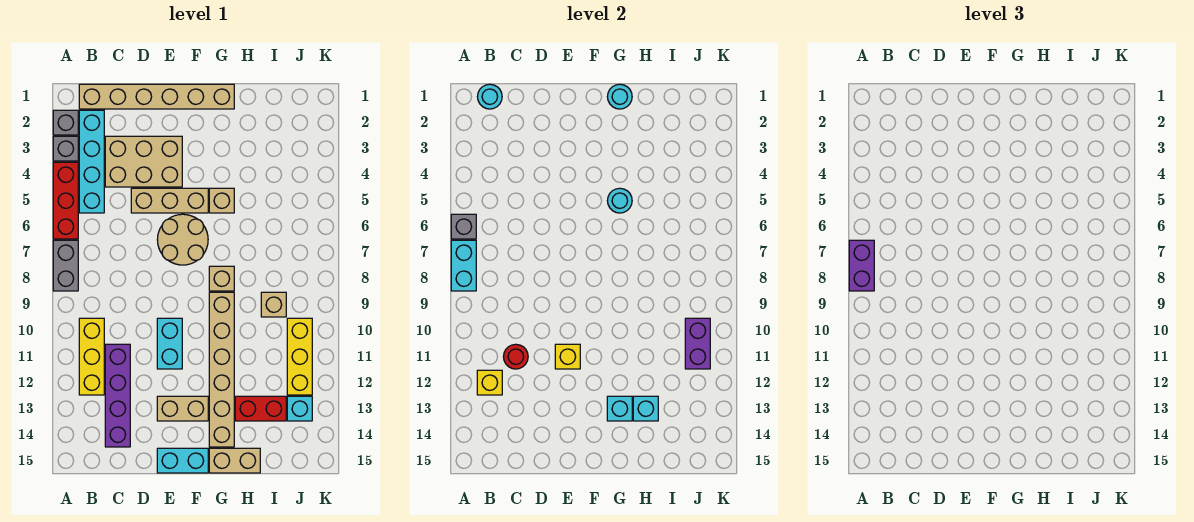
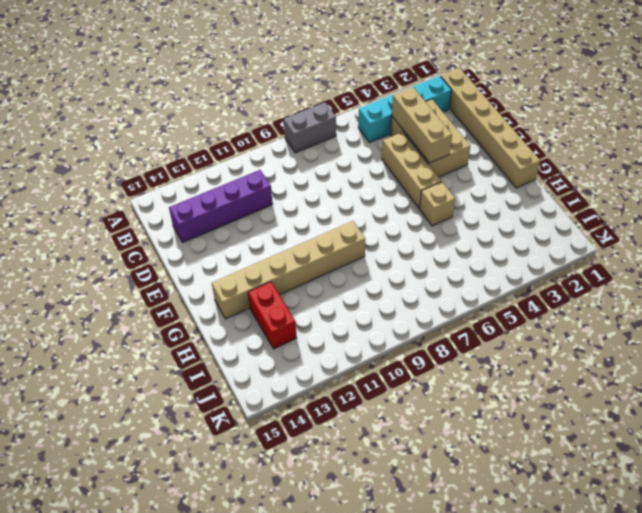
tan 1x3 brick [392,87,452,163] -> none
none -> grey 1x1 brick [53,110,78,135]
none -> grey 1x1 brick [53,136,78,161]
none -> red 1x3 brick [53,162,78,239]
none -> yellow 1x3 brick [79,318,104,395]

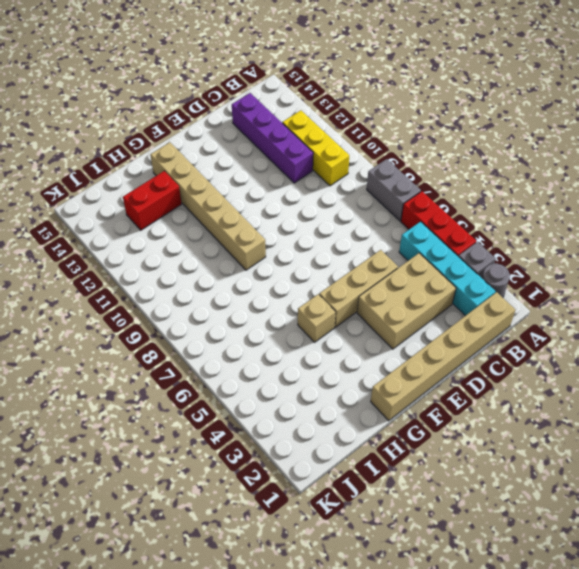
grey 1x1 round brick [482,264,510,297] -> grey 1x1 brick [53,110,78,135]
none -> tan 2x2 round brick [157,214,208,265]
none -> cyan 1x2 brick [157,318,182,369]
none -> tan 1x2 brick [157,396,208,421]
none -> cyan 1x2 brick [157,448,208,473]

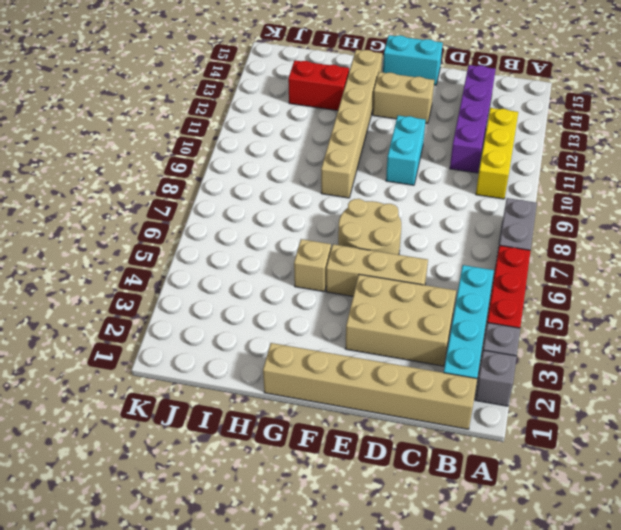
none -> tan 1x1 brick [209,266,234,291]
none -> tan 1x2 brick [209,448,260,473]
none -> tan 1x1 brick [261,292,286,317]
none -> yellow 1x3 brick [287,318,312,395]

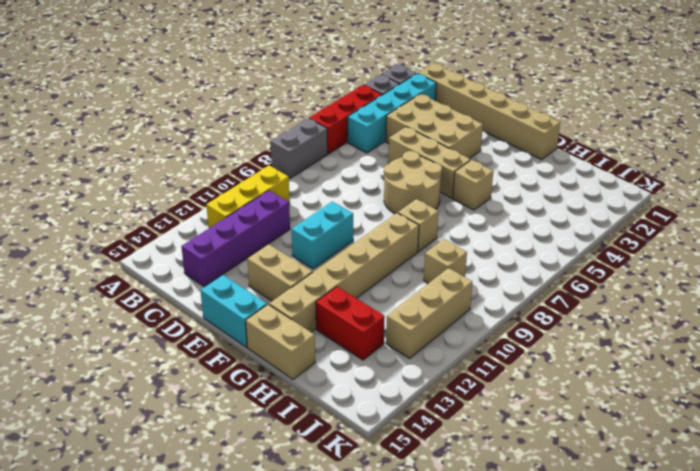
tan 1x3 brick [386,268,472,358] -> yellow 1x3 brick [287,318,312,395]
none -> cyan 1x1 brick [287,396,312,421]
none -> grey 1x1 brick [451,214,476,239]
none -> cyan 1x2 brick [451,240,476,291]
none -> cyan 1x1 round brick [477,84,502,109]

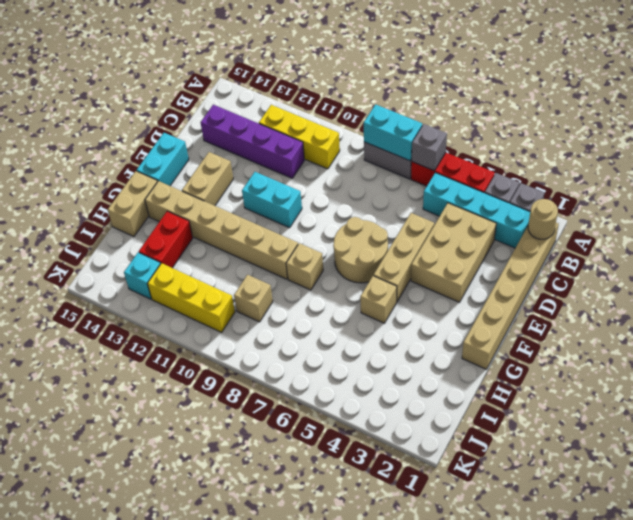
tan 1x1 round brick [528,199,558,239] -> cyan 1x1 round brick [477,84,502,109]
none -> yellow 1x1 brick [477,370,502,395]
none -> red 1x1 round brick [503,344,528,369]
none -> yellow 1x1 brick [555,344,580,369]
none -> cyan 1x1 round brick [607,84,632,109]

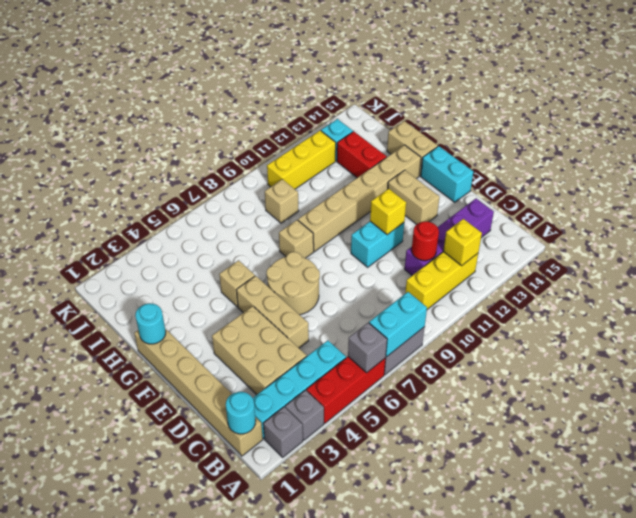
none -> cyan 1x1 round brick [607,188,632,213]
none -> cyan 1x1 brick [607,396,632,421]
none -> cyan 1x1 brick [633,396,658,421]
none -> purple 1x2 brick [685,318,710,369]

